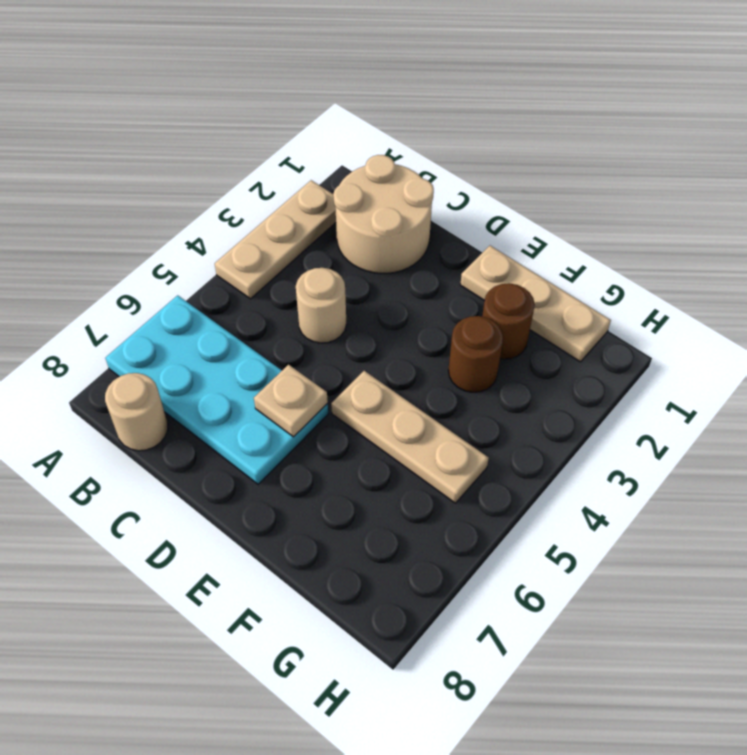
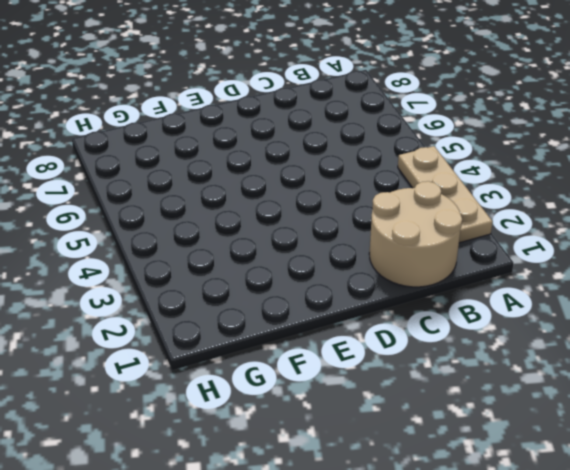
none -> cyan 2x4 plate [105,295,328,484]
none -> tan 1x1 round brick [105,373,168,451]

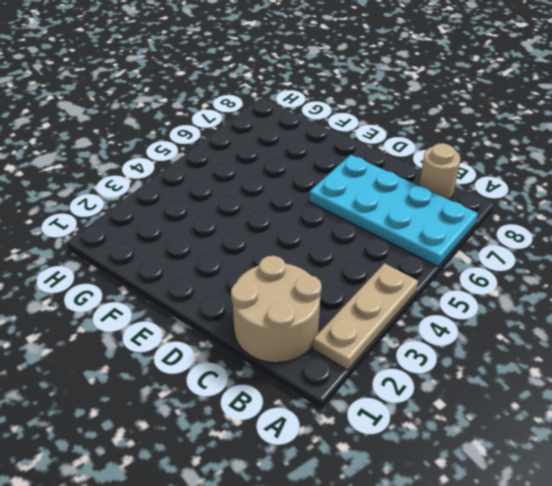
none -> tan 1x1 round brick [296,268,346,343]
none -> tan 1x3 plate [460,246,611,362]

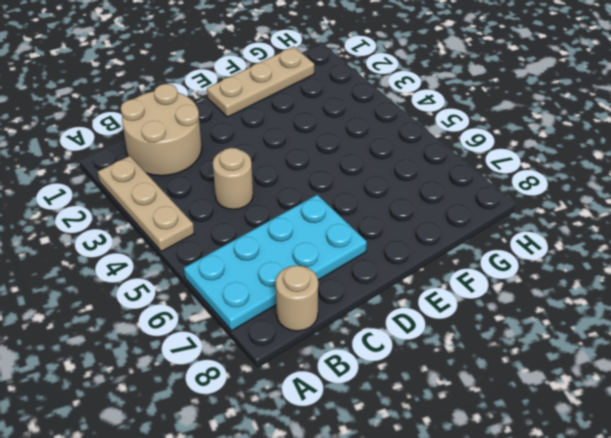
none -> tan 1x3 plate [331,371,489,503]
none -> brown 1x1 round brick [482,283,535,359]

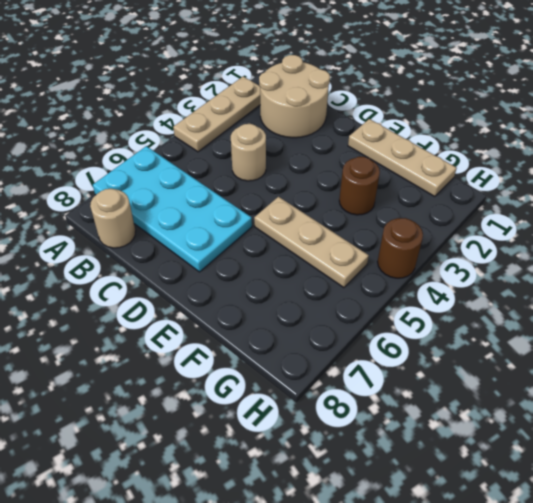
brown 1x1 round brick [377,218,423,278] -> brown 1x1 round brick moved to [482,283,535,359]
none -> tan 1x1 plate [254,365,328,437]

